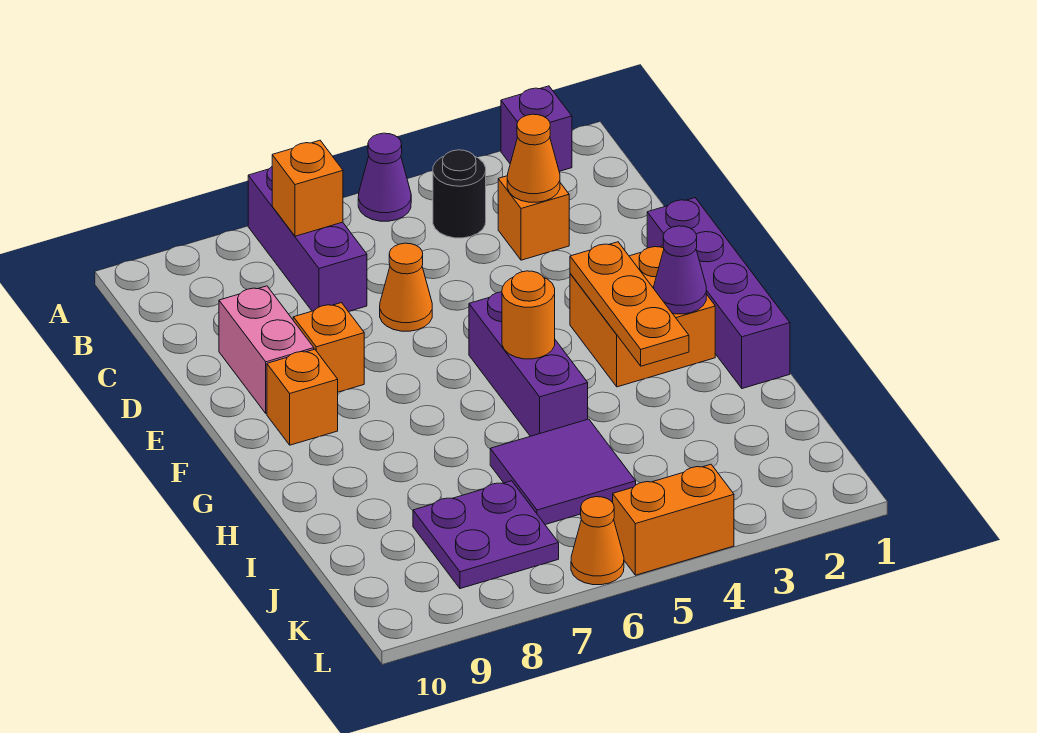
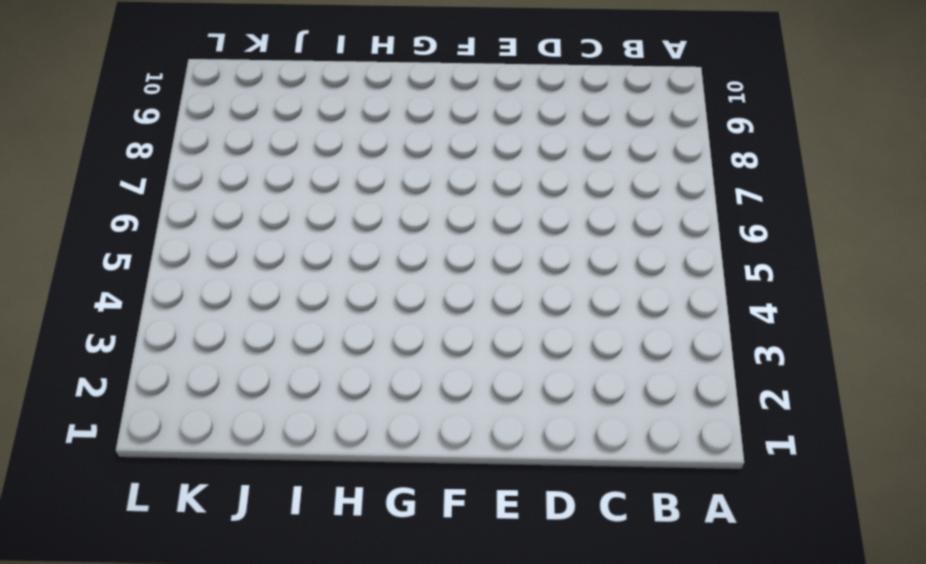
none -> purple 1x1 brick [501,86,572,171]
none -> purple 1x1 cone [358,133,411,221]
none -> purple 1x3 brick [248,167,367,312]

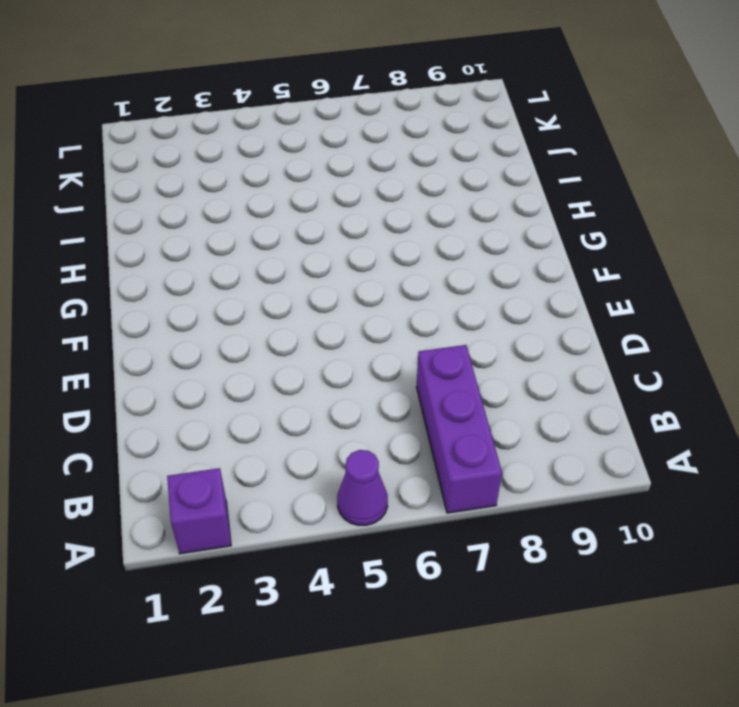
none -> black 1x1 round brick [433,150,486,238]
none -> orange 1x1 brick [498,176,569,260]
none -> orange 1x1 cone [380,243,432,331]

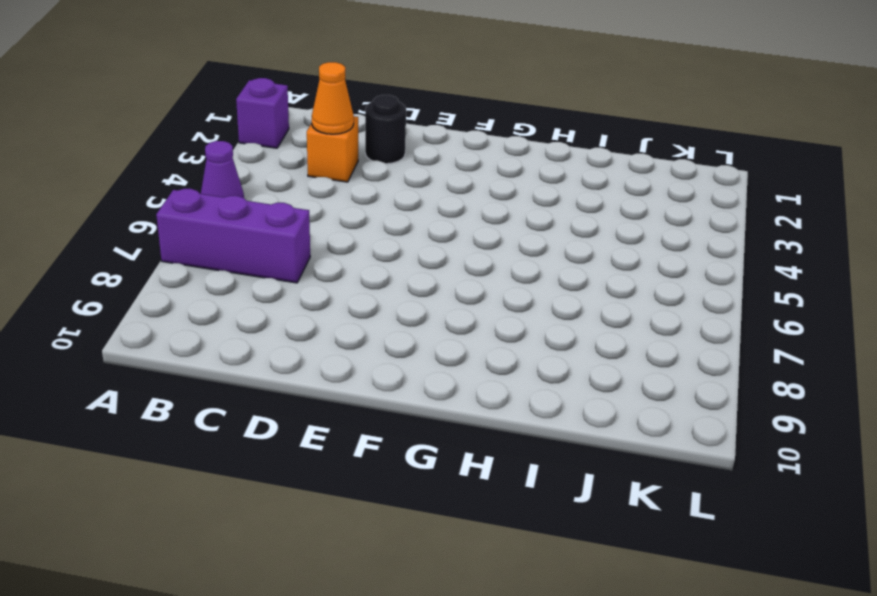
black 1x1 round brick [365,95,406,164] -> black 1x1 round brick moved to [433,150,486,238]
none -> orange 1x1 cone [380,243,432,331]
none -> pink 1x2 brick [219,286,314,413]
none -> purple 1x4 brick [647,198,790,389]

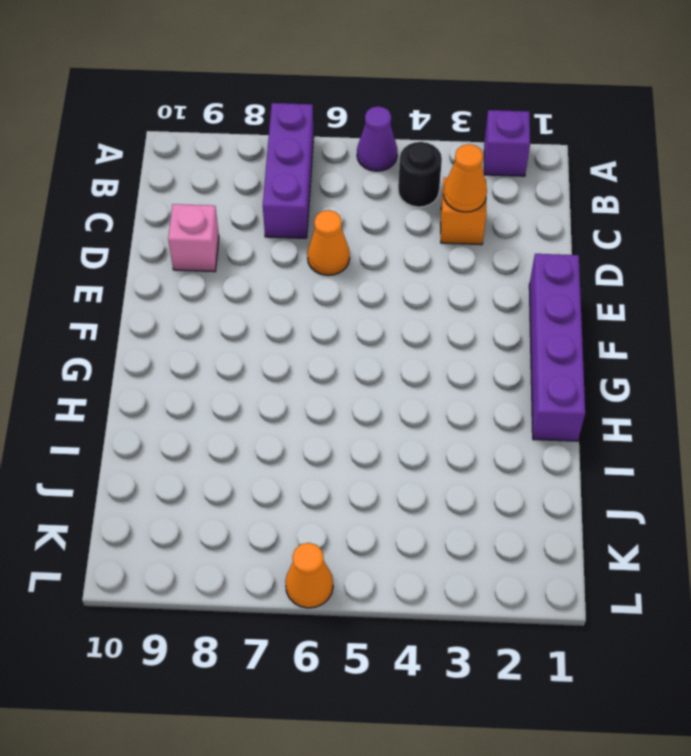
pink 1x1 brick [168,204,219,272] -> pink 1x2 brick [219,286,314,413]
none -> orange 1x1 brick [293,303,364,392]
none -> orange 2x2 brick [570,246,715,387]
none -> purple 1x3 brick [469,292,588,436]

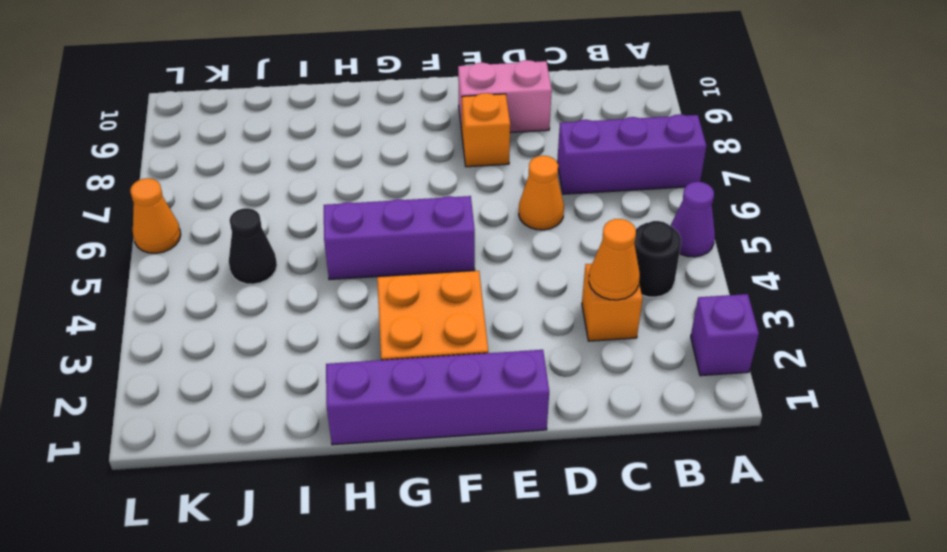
black 1x1 cone [229,208,277,284] -> purple 2x2 tile [490,419,636,525]
none -> orange 1x1 brick [267,349,338,445]
none -> purple 2x2 plate [413,481,559,589]
none -> orange 1x2 brick [613,464,734,575]

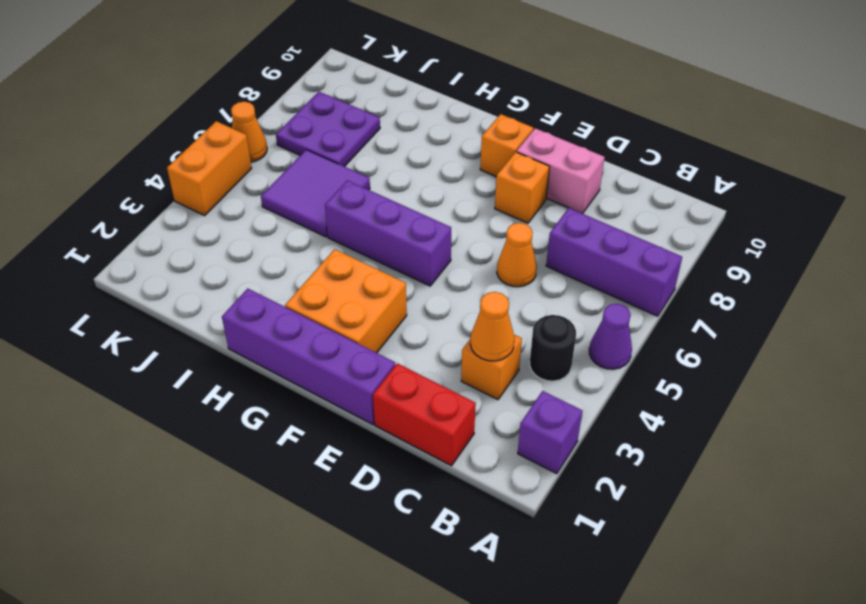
red 1x2 brick [373,363,476,466] -> none
none -> orange 1x1 brick [272,140,343,236]
none -> orange 1x3 plate [570,242,689,366]
none -> purple 1x1 cone [654,226,706,314]

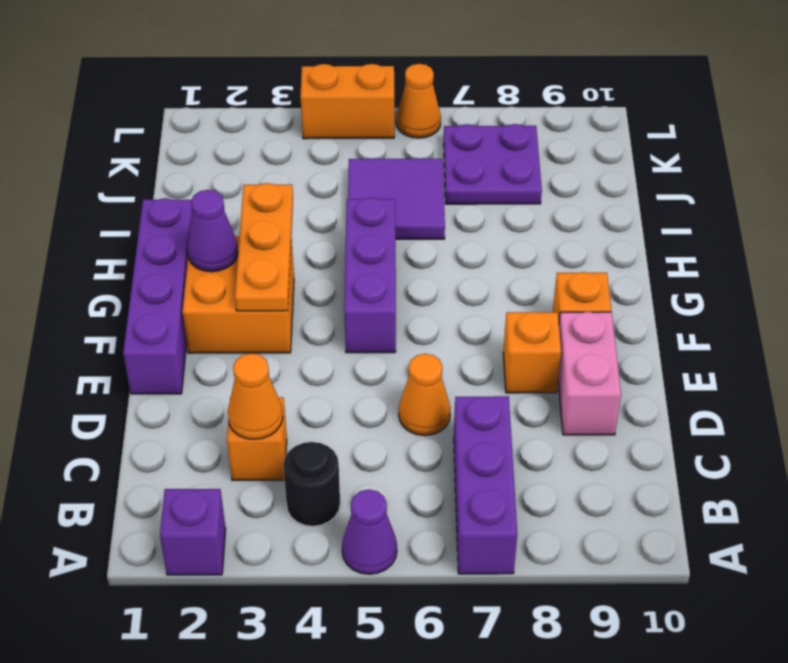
none -> orange 1x1 brick [272,140,343,236]
none -> orange 1x1 round brick [502,271,555,359]

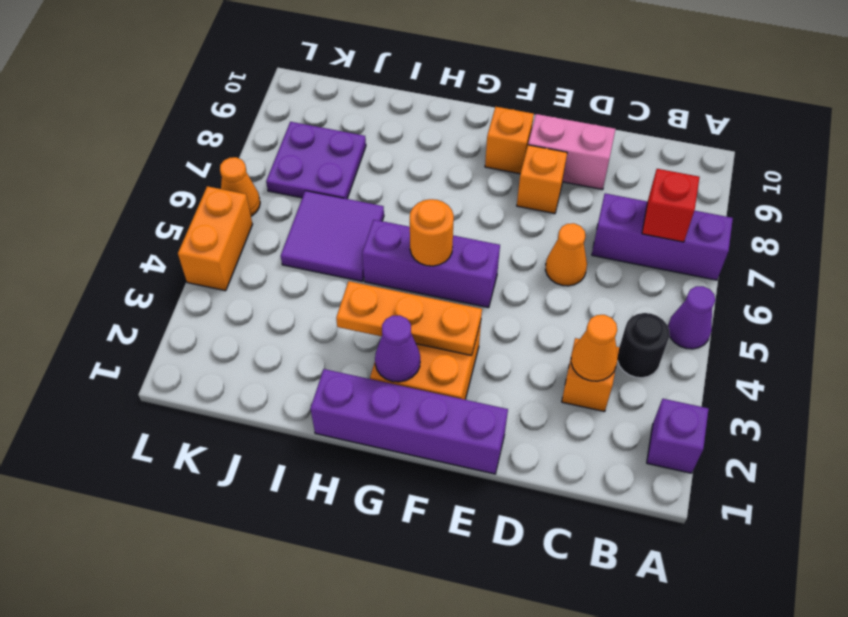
red 1x1 brick [642,169,700,242] -> orange 1x1 brick [272,140,343,236]

